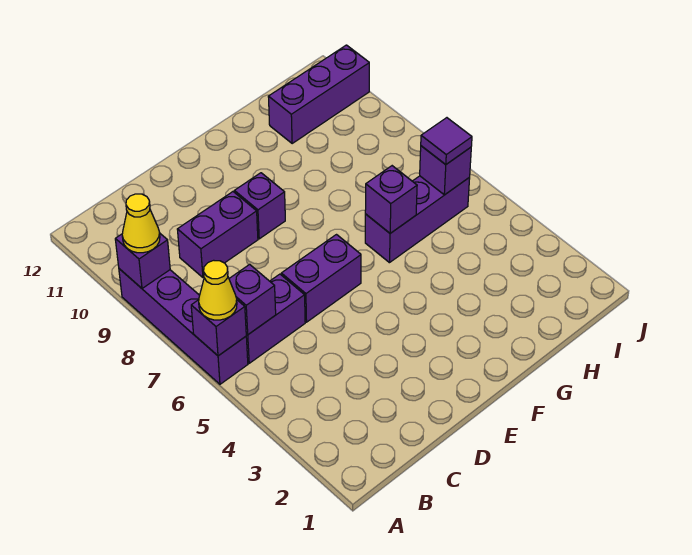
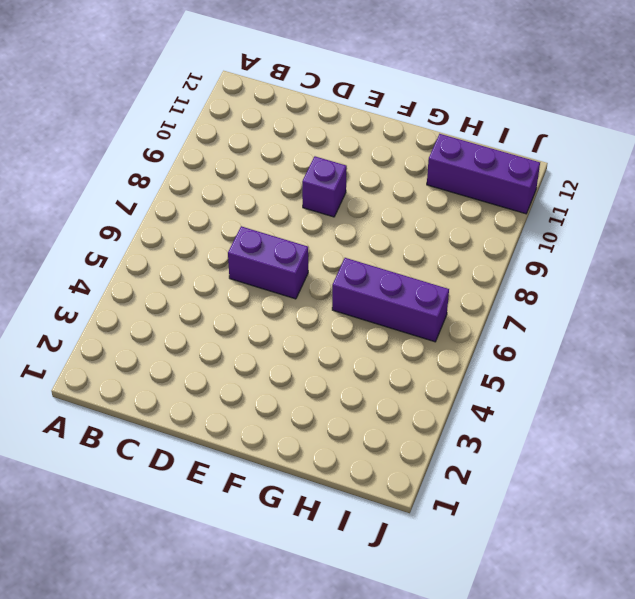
none -> purple 1x4 brick [119,269,248,384]
none -> purple 1x2 brick [246,274,305,363]
none -> purple 1x2 brick [177,192,258,277]

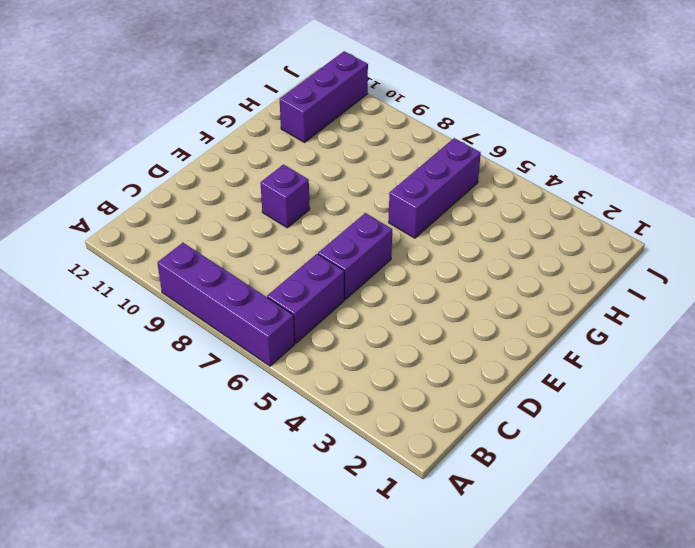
none -> purple 1x2 brick [177,192,258,277]
none -> purple 1x1 brick [191,300,246,356]
none -> purple 1x1 brick [115,234,170,288]

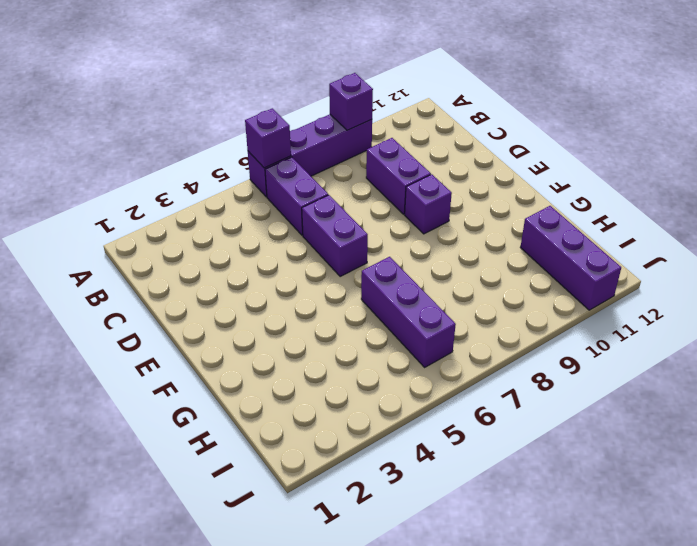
none -> purple 1x1 brick [229,264,276,335]
none -> purple 1x1 brick [365,166,417,233]
none -> purple 1x1 brick [420,146,471,195]

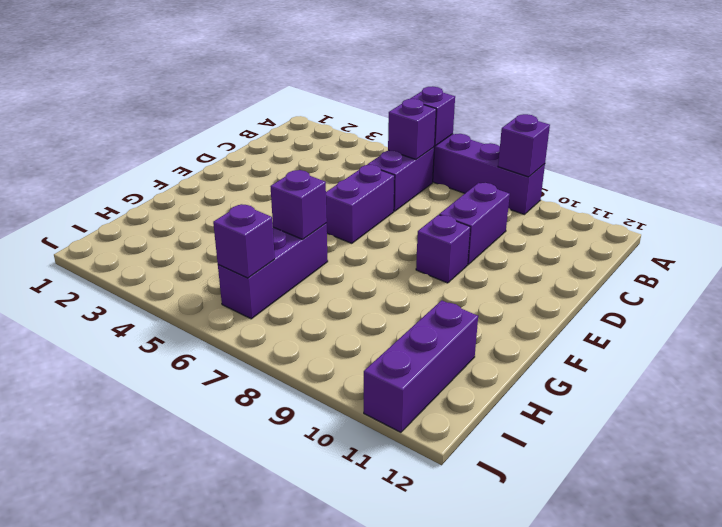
none -> yellow 1x1 cone [199,260,237,320]
none -> yellow 1x1 cone [122,194,160,253]
none -> purple 1x1 tile [421,118,472,165]

